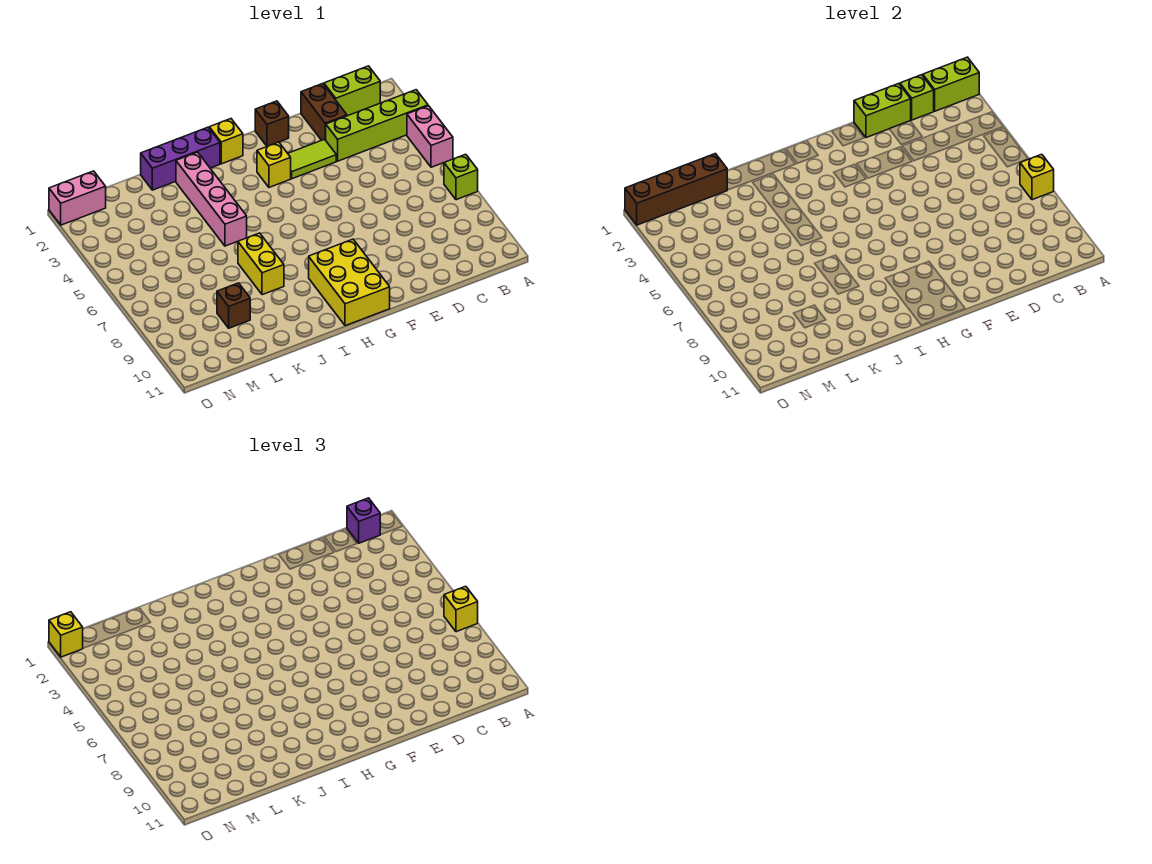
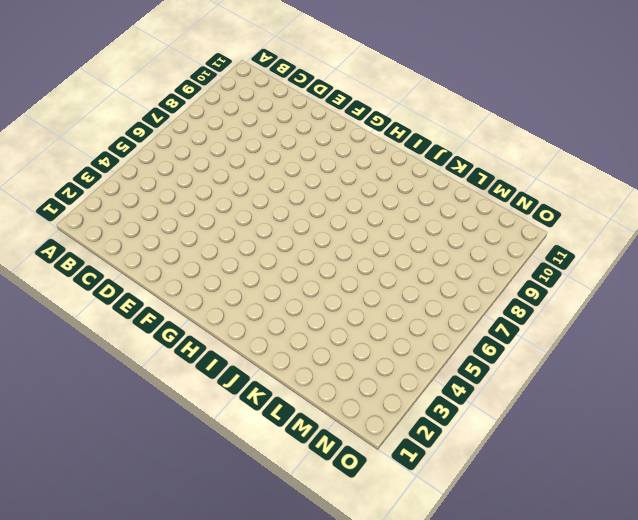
none -> lime 1x4 brick [326,90,428,161]
none -> pink 1x2 brick [407,106,453,167]
none -> lime 1x1 brick [444,154,478,200]

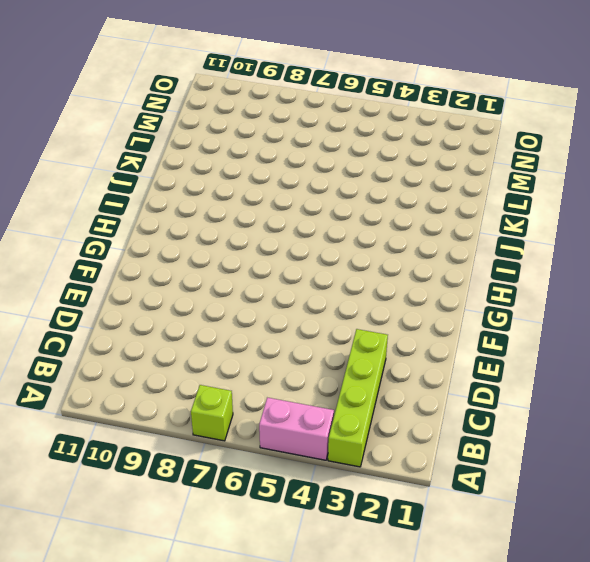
none -> lime 1x2 brick [324,66,380,116]
none -> brown 1x2 brick [301,84,347,140]
none -> lime 1x2 tile [288,139,336,179]

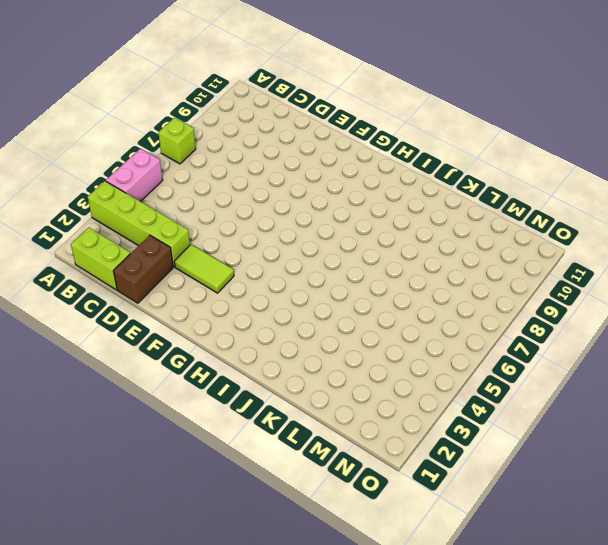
none -> brown 1x1 brick [255,101,289,146]
none -> yellow 1x1 brick [257,142,291,187]
none -> yellow 2x3 brick [309,239,390,326]

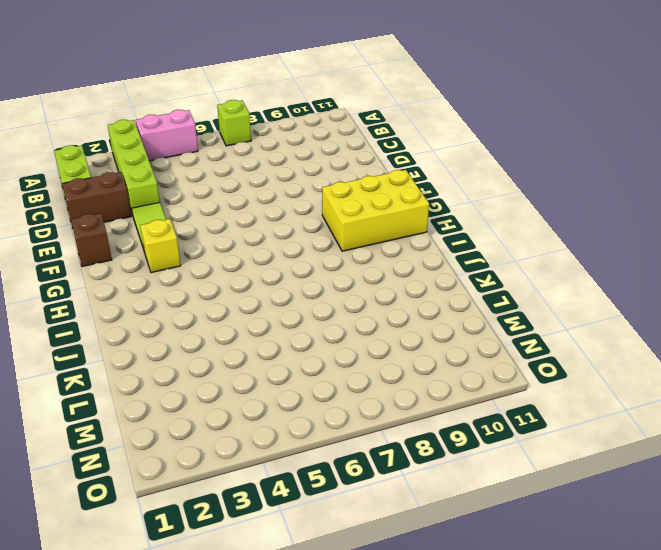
none -> yellow 1x1 brick [209,119,243,164]
none -> purple 1x3 brick [141,127,220,190]
none -> pink 1x4 brick [176,152,247,246]

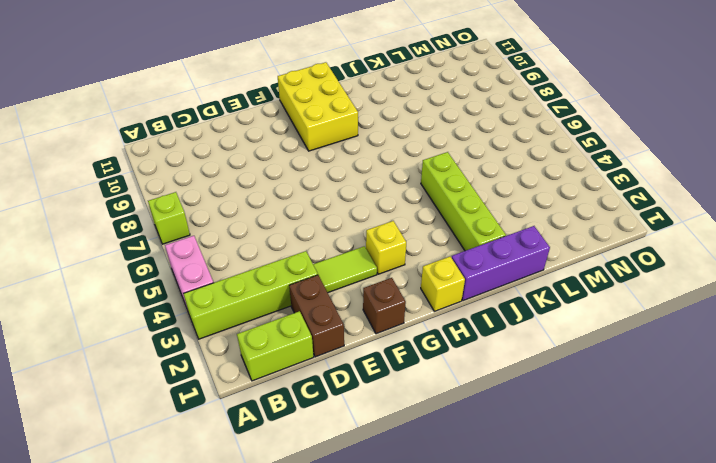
lime 1x4 brick [421,152,506,251] -> pink 1x4 brick [176,152,247,246]
none -> yellow 1x2 brick [238,233,284,295]
none -> brown 1x1 brick [217,283,250,328]
none -> pink 1x2 brick [49,171,106,225]

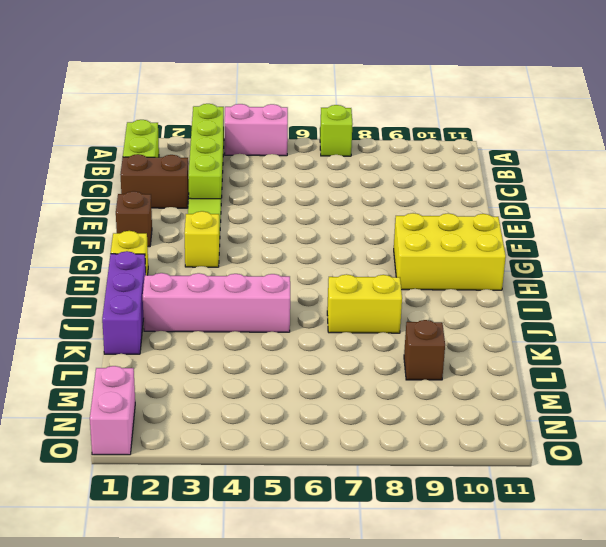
none -> lime 1x2 brick [923,57,979,111]
none -> yellow 1x1 brick [1020,154,1054,200]
none -> lime 1x1 brick [900,75,934,120]

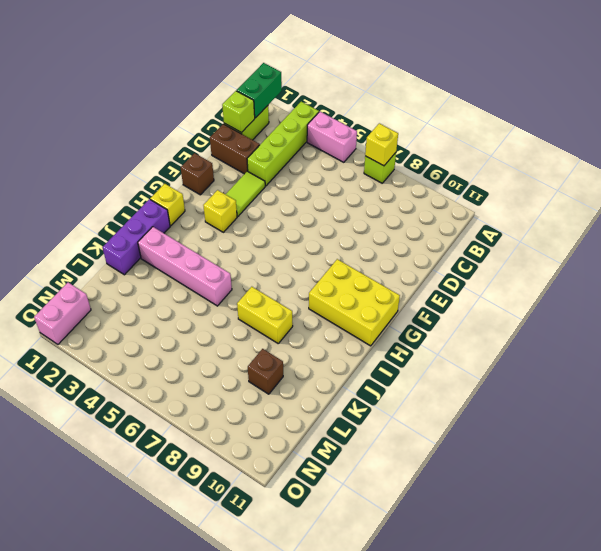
green 1x2 brick [237,63,282,118] -> lime 1x2 brick [923,57,979,111]
none -> lime 1x2 brick [854,84,911,138]
none -> brown 1x4 brick [625,154,727,225]
none -> yellow 1x1 brick [444,586,478,632]

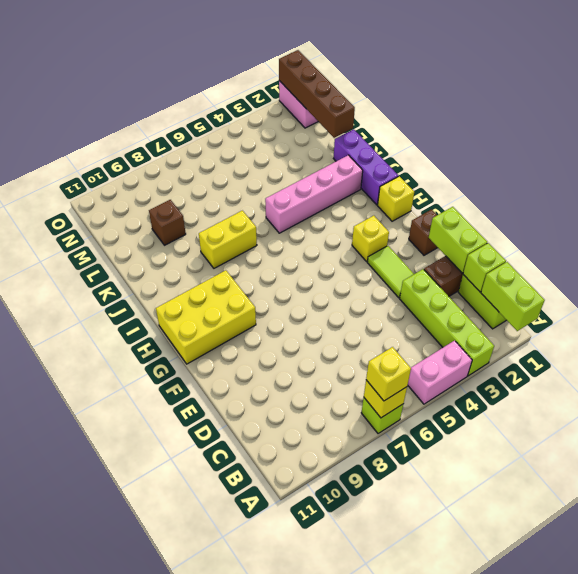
none -> purple 1x1 brick [347,498,380,543]
none -> yellow 1x1 brick [49,612,83,657]

